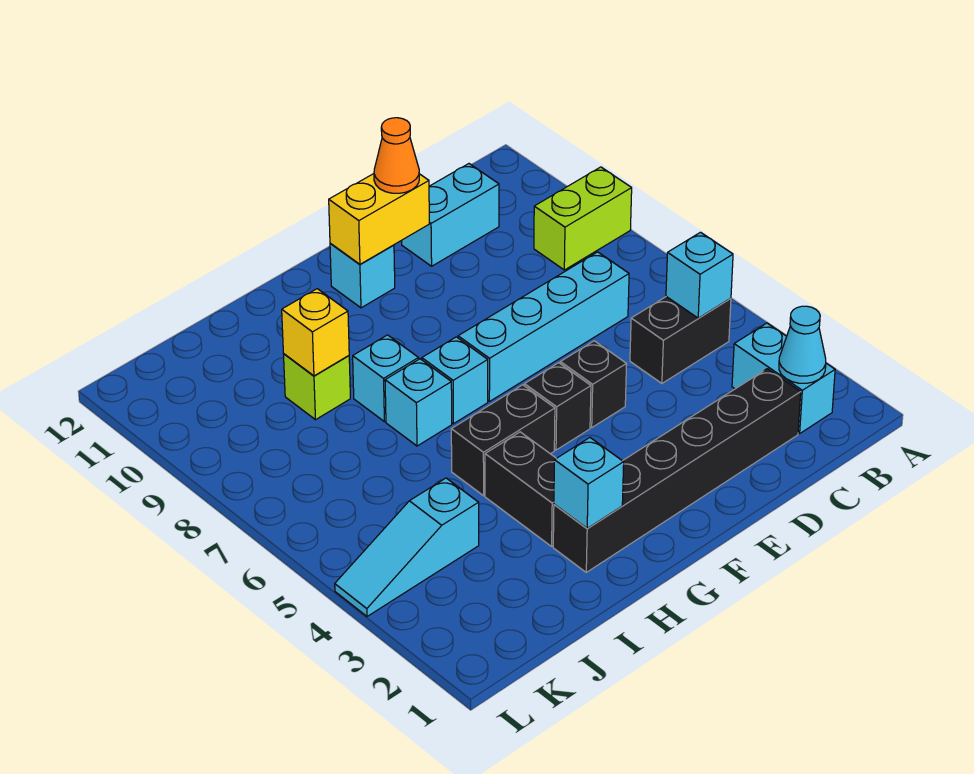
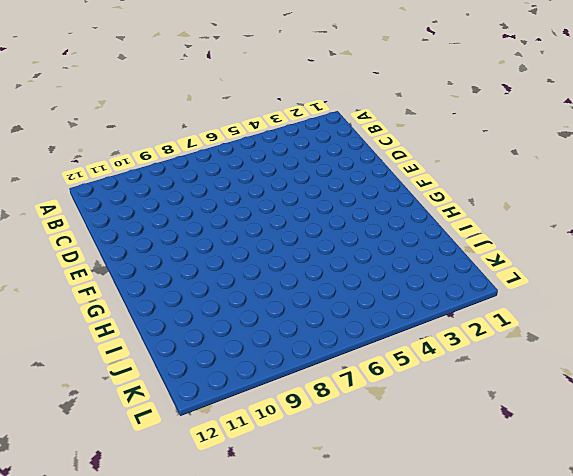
none -> lime 1x2 brick [534,167,632,270]
none -> cyan 1x2 brick [732,323,835,434]
none -> black 1x2 brick [630,297,731,383]

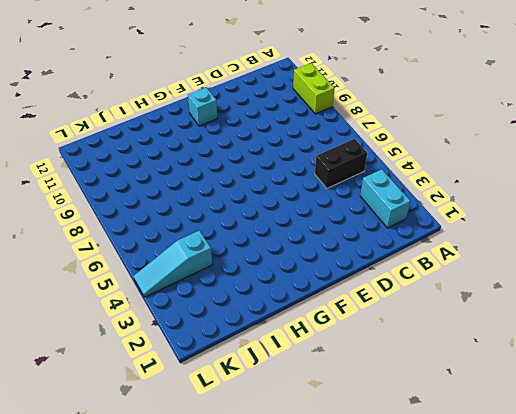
lime 1x2 brick [293,63,334,114] -> lime 1x2 brick turned to [534,167,632,270]
none -> black 1x6 brick [553,369,801,572]
none -> cyan 1x4 brick [458,252,629,401]
none -> cyan 1x2 brick [402,164,499,266]

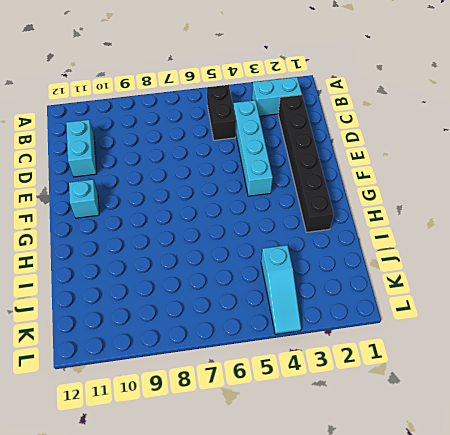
cyan 1x4 brick [233,100,273,196] -> cyan 1x4 brick moved to [458,252,629,401]
none -> lime 1x2 brick [534,167,632,270]
none -> black 1x1 brick [560,341,627,427]
none -> black 1x1 brick [524,363,591,450]

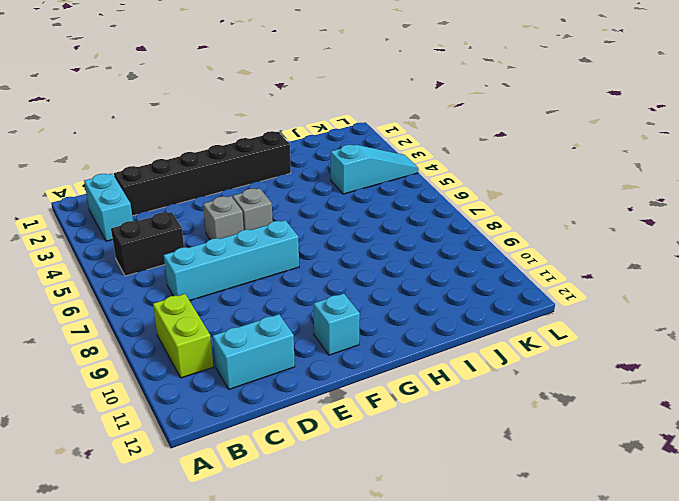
lime 1x2 brick [153,294,213,378] -> lime 1x2 brick turned to [534,167,632,270]
grey 1x1 brick [203,196,244,240] -> black 1x1 brick [560,341,627,427]
grey 1x1 brick [233,188,273,230] -> black 1x1 brick [524,363,591,450]
none -> black 1x2 brick [451,385,555,496]
none -> cyan 1x1 brick [422,337,488,424]
none -> black 1x2 brick [485,432,556,546]

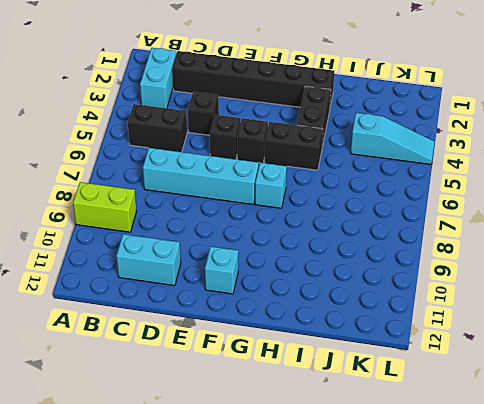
black 1x1 brick [188,92,219,135] -> none
none -> cyan 1x1 brick [385,359,452,446]
none -> cyan 1x1 brick [353,335,419,422]
none -> lime 1x1 brick [284,354,350,420]

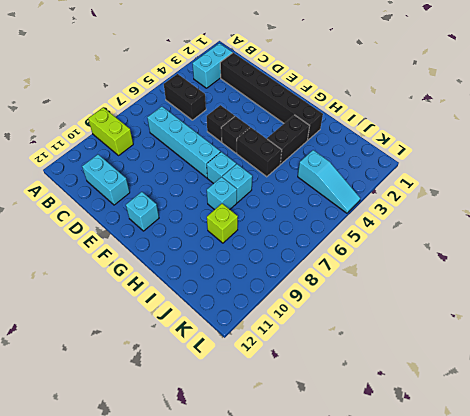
none -> cyan 1x1 cone [779,306,826,383]
none -> cyan 1x1 brick [666,232,733,318]
none -> yellow 1x2 brick [329,174,429,264]

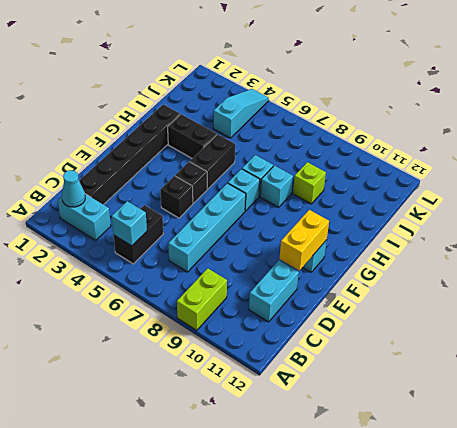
none -> cyan 1x1 brick [554,438,624,528]
none -> yellow 1x1 brick [282,289,349,376]
none -> orange 1x1 cone [374,118,419,193]

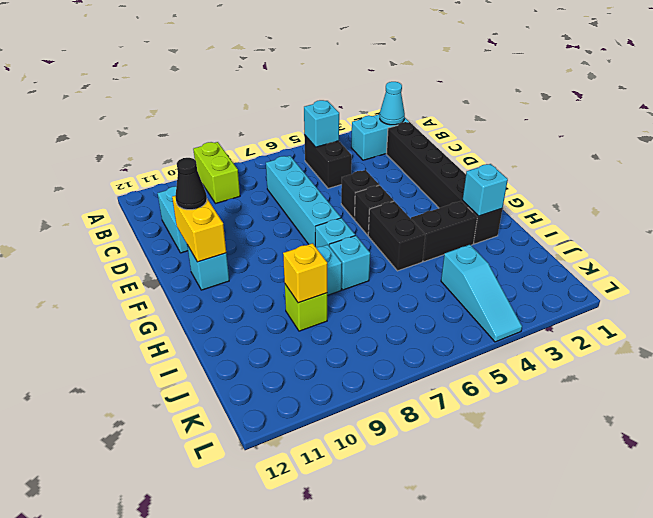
black 1x1 cone [175,158,207,210] -> orange 1x1 cone [374,118,419,193]

